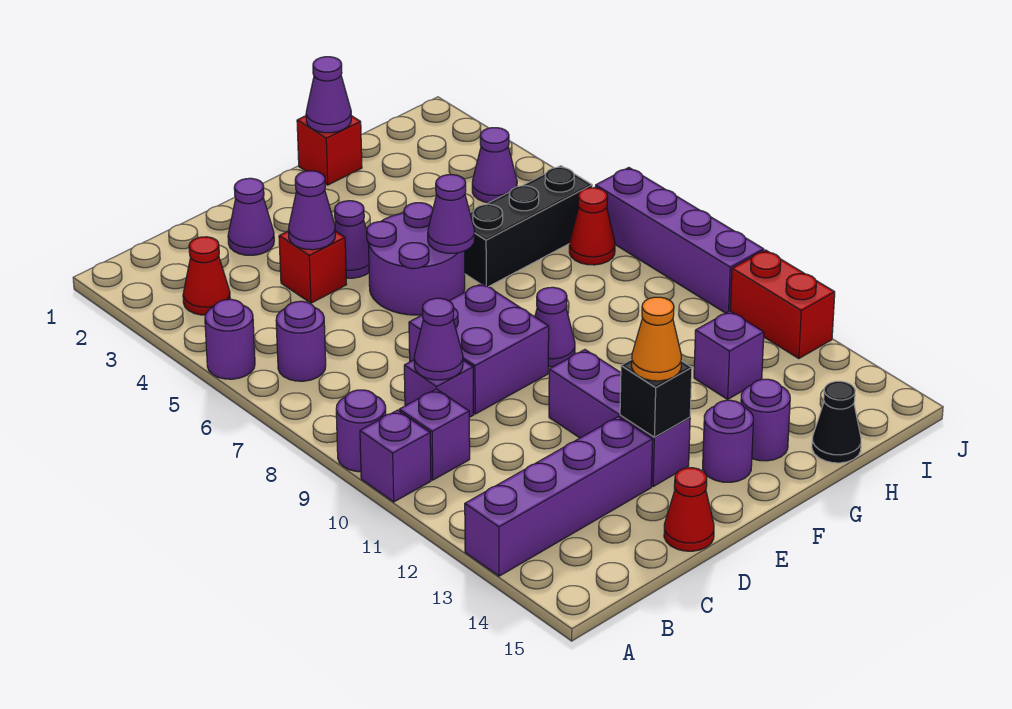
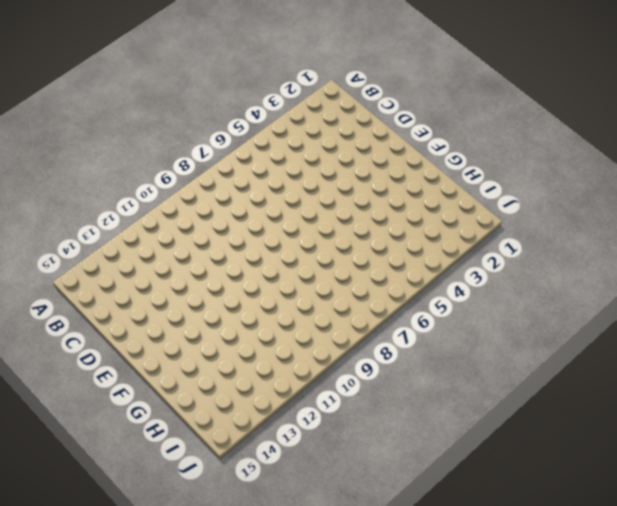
none -> purple 1x1 round brick [205,299,255,379]
none -> purple 1x1 round brick [336,390,386,472]
none -> purple 1x1 brick [360,410,431,502]
none -> purple 1x4 brick [465,417,653,576]

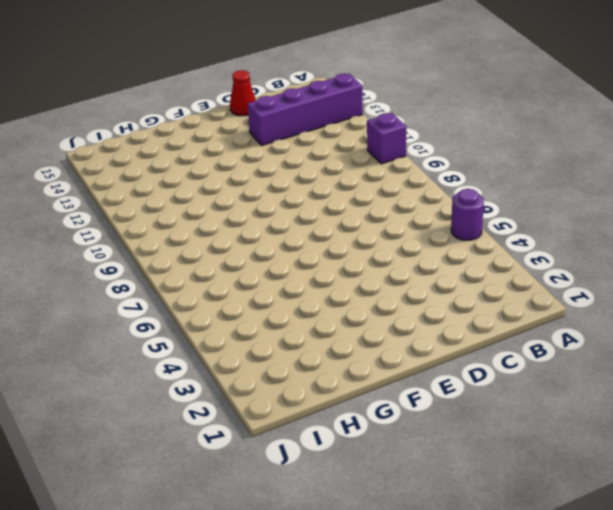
none -> purple 1x1 round brick [336,390,386,472]
none -> red 1x1 cone [183,237,230,315]
none -> purple 1x1 round brick [276,301,326,381]
none -> purple 1x1 brick [399,389,470,480]

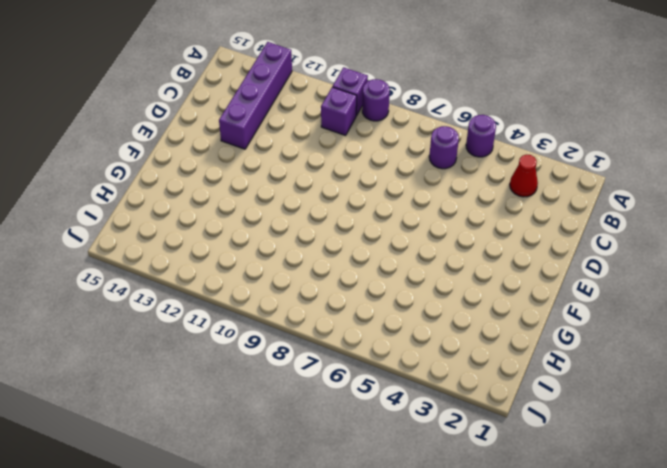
none -> purple 1x1 brick [404,360,473,417]
none -> purple 1x1 cone [228,178,274,255]
none -> red 1x1 brick [279,231,347,303]
none -> purple 2x2 brick [409,283,549,414]

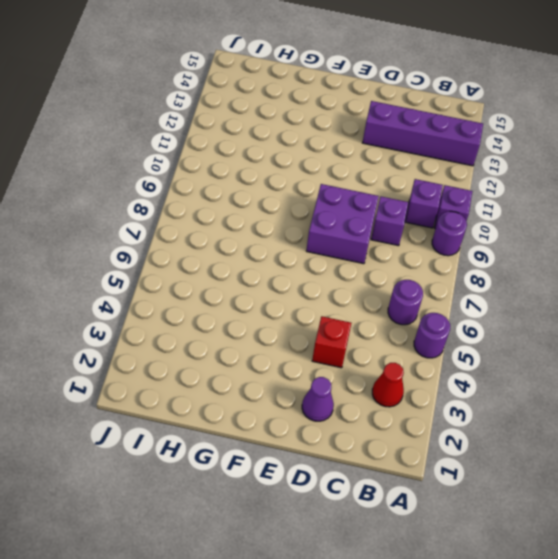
none -> red 1x1 cone [664,468,714,551]
none -> purple 1x1 cone [335,201,369,278]
none -> purple 2x2 round brick [367,203,465,315]
none -> purple 1x3 brick [549,350,690,487]

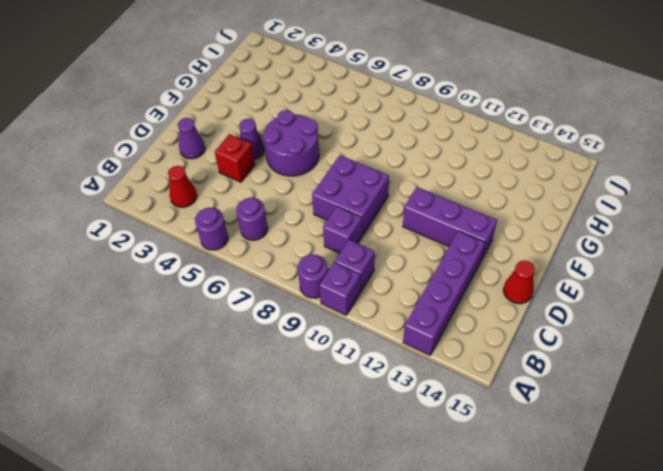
none -> purple 1x1 cone [535,287,575,367]
none -> purple 1x1 round brick [703,400,753,482]
none -> red 1x1 brick [297,116,362,185]
none -> black 1x3 brick [465,166,592,287]

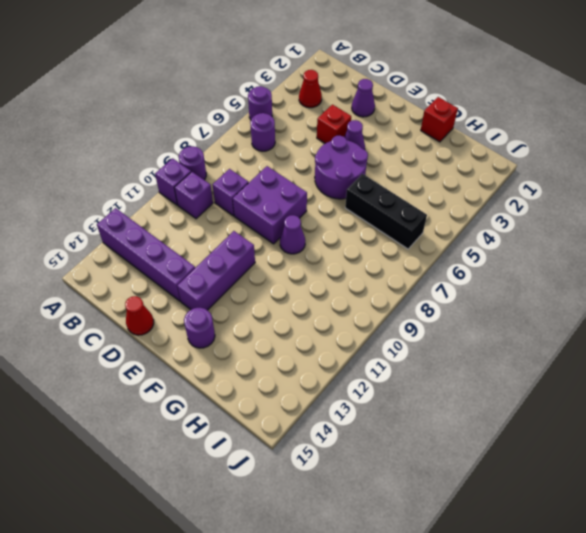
none -> purple 1x1 round brick [741,379,790,461]
none -> purple 1x1 brick [694,311,764,399]
none -> black 1x1 cone [812,381,861,463]
none -> purple 1x1 cone [472,128,517,203]

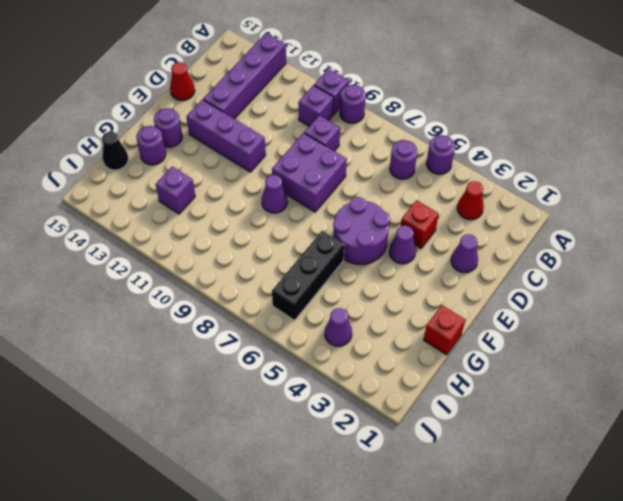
none -> red 1x1 cone [569,188,615,265]
none -> purple 1x4 brick [595,168,764,313]
none -> red 1x2 brick [730,250,835,359]
none -> purple 1x1 cone [414,298,463,380]

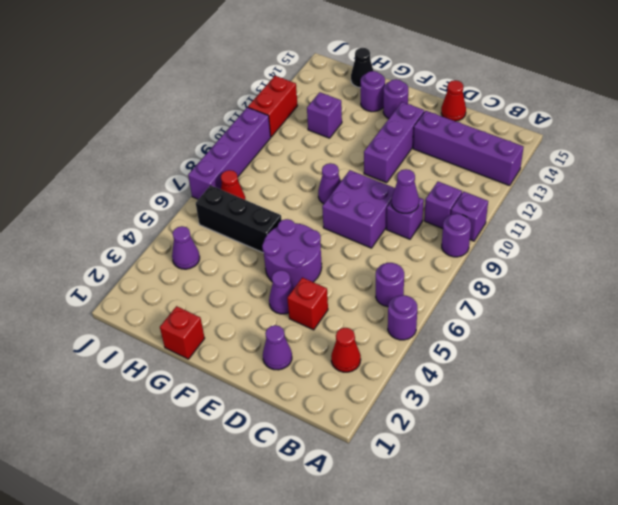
none -> purple 1x1 cone [288,171,335,250]
none -> black 1x1 brick [620,360,692,437]
none -> purple 1x1 cone [428,175,475,253]
none -> purple 1x1 cone [306,57,351,133]

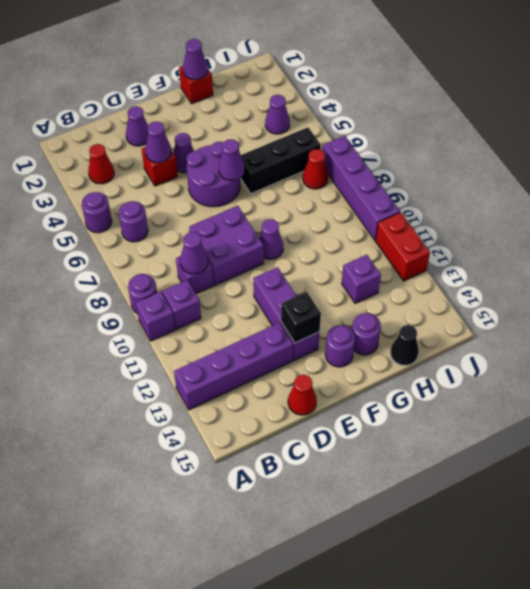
none -> orange 1x1 cone [632,297,681,381]

